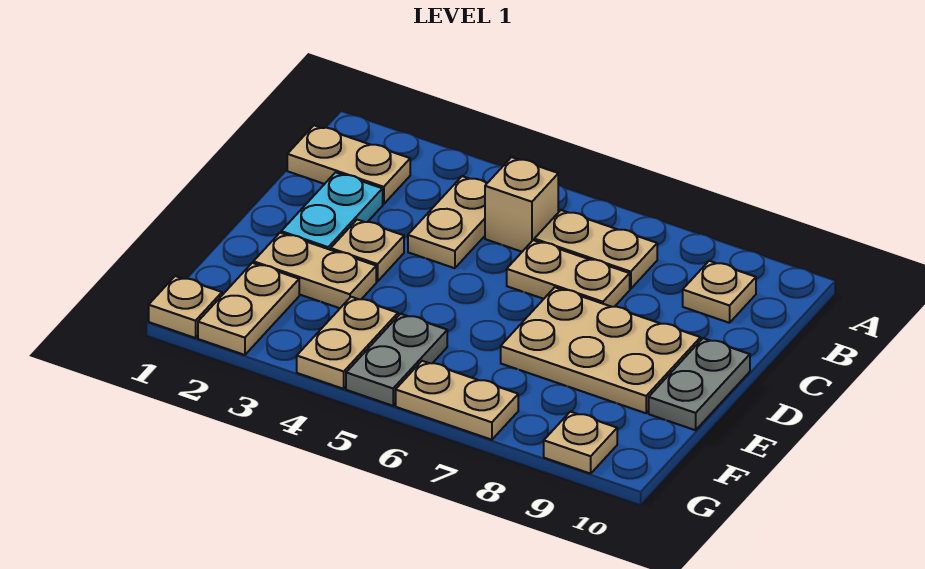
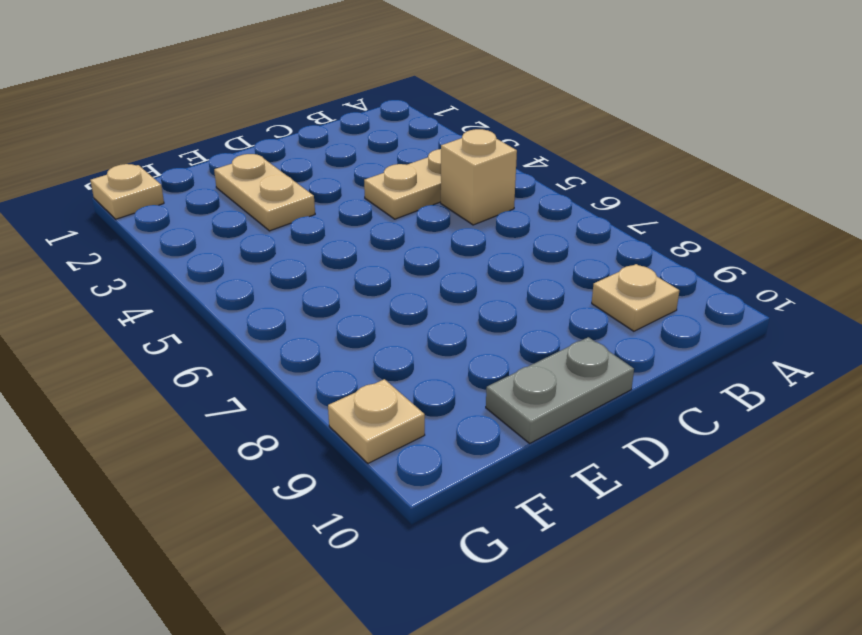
none -> tan 1x2 plate [287,125,410,204]
none -> tan 1x2 plate [534,210,657,289]
none -> cyan 1x2 plate [281,172,383,250]

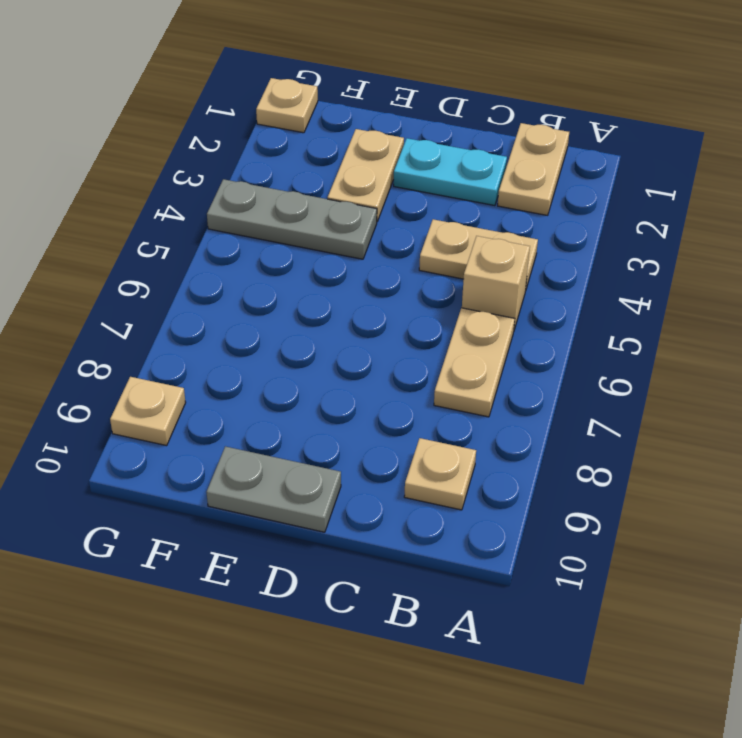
grey 1x3 plate [207,179,377,259] -> tan 1x2 plate [297,297,398,389]
none -> tan 1x2 plate [507,240,630,307]
none -> tan 1x1 plate [331,220,404,281]
none -> tan 2x3 plate [501,287,701,413]

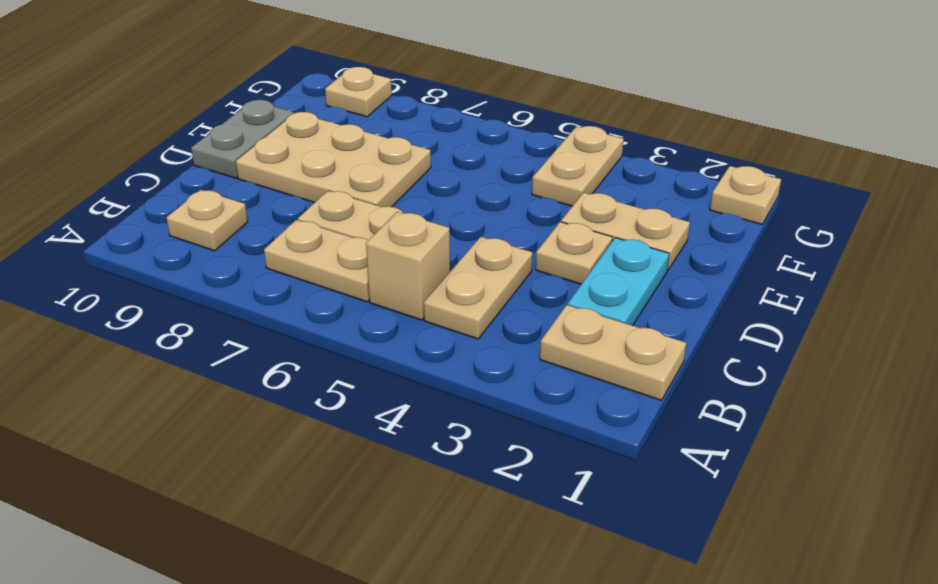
none -> tan 1x2 plate [198,263,299,355]
none -> grey 1x2 plate [346,314,447,406]
none -> tan 1x2 plate [396,361,518,440]

